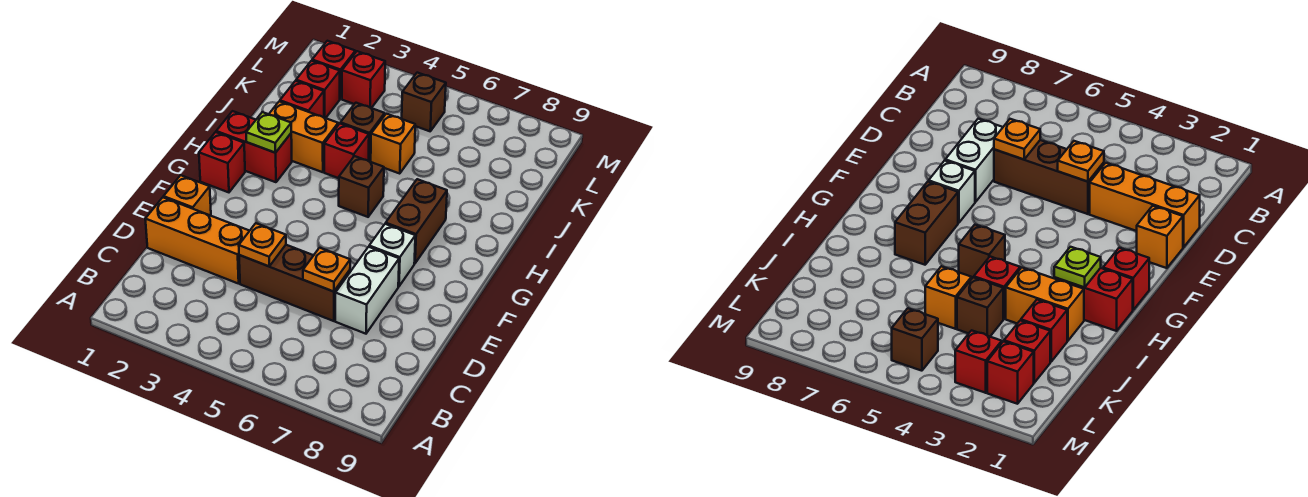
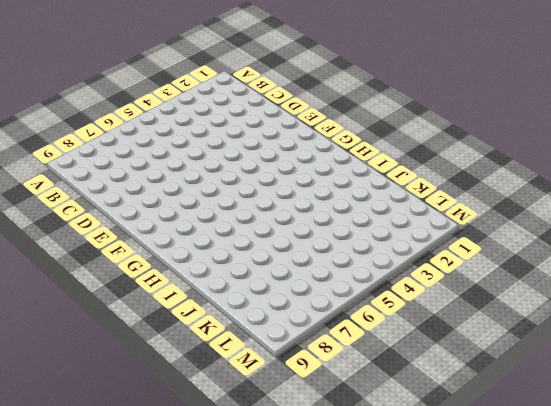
none -> orange 1x3 brick [145,197,249,284]
none -> brown 1x3 brick [239,245,350,321]
none -> white 1x2 brick [335,247,399,334]

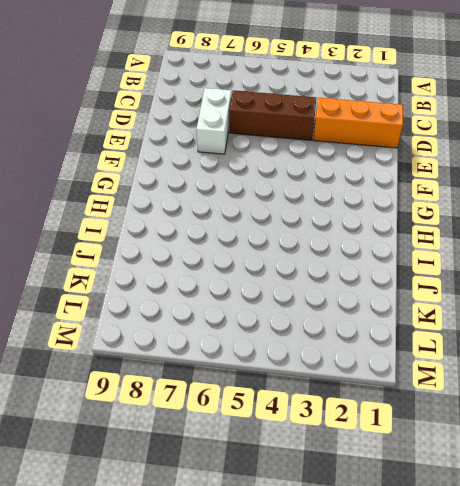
none -> orange 1x1 brick [164,175,211,216]
none -> white 1x1 brick [369,224,415,286]
none -> red 1x1 brick [199,132,245,192]

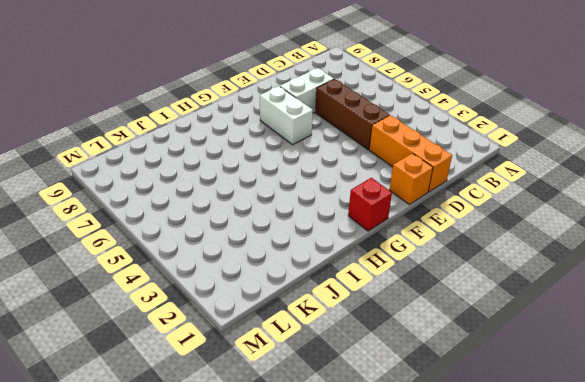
white 1x2 brick [260,86,313,145] -> white 1x1 brick [369,224,415,286]
none -> brown 1x2 brick [386,179,447,263]
none -> red 1x2 brick [216,111,292,182]
none -> brown 1x1 brick [339,156,384,217]

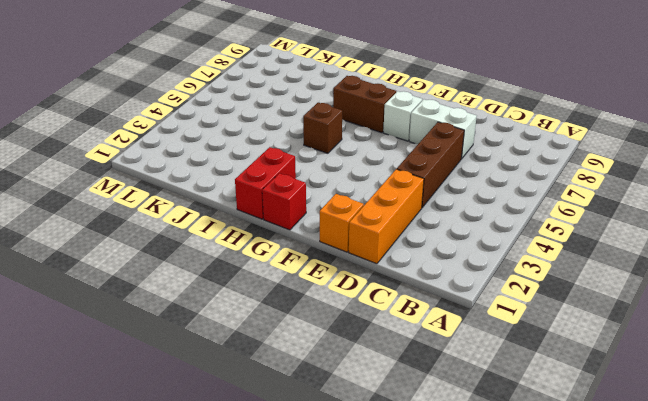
none -> orange 1x2 brick [269,101,338,172]
none -> red 1x1 brick [324,124,369,178]
none -> red 1x1 brick [280,81,324,118]

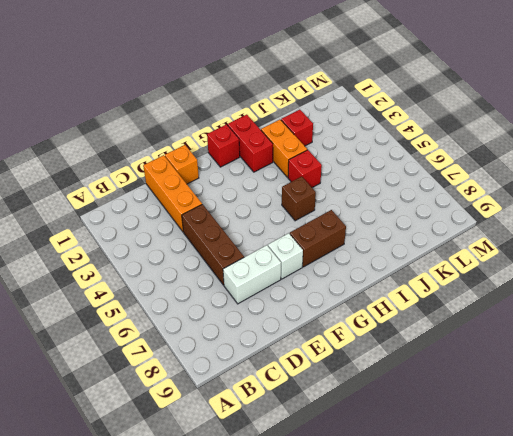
none -> brown 1x1 brick [340,103,385,162]
none -> orange 1x1 brick [371,114,415,173]
none -> red 1x1 brick [296,61,340,118]

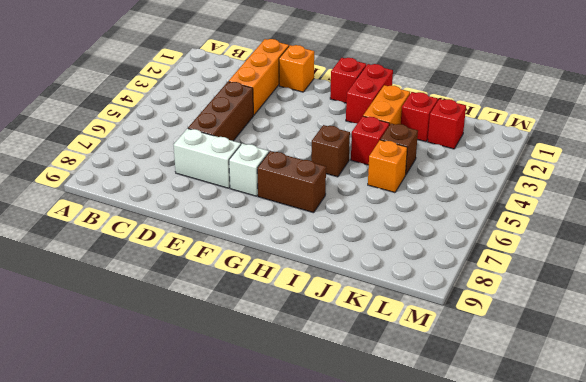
none -> red 1x1 brick [312,41,355,99]
none -> red 1x1 brick [342,51,385,108]
none -> brown 1x1 brick [402,73,446,131]

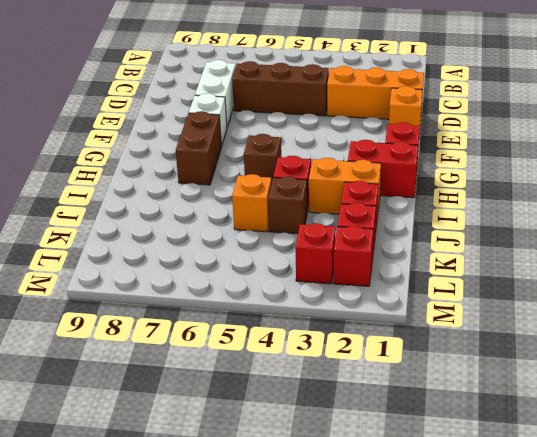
none -> brown 1x1 brick [402,73,446,131]
none -> orange 1x1 plate [239,223,286,266]
none -> orange 1x1 plate [303,248,350,292]

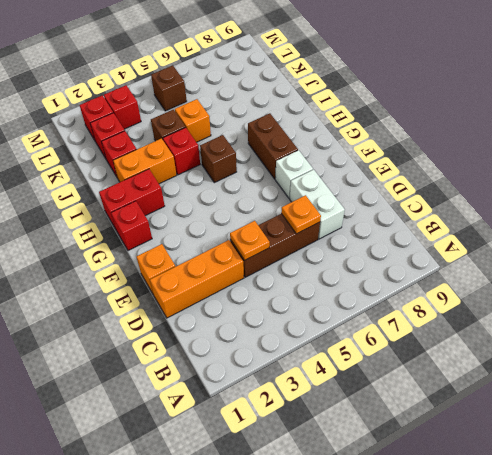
none -> lime 1x1 plate [246,112,291,153]

